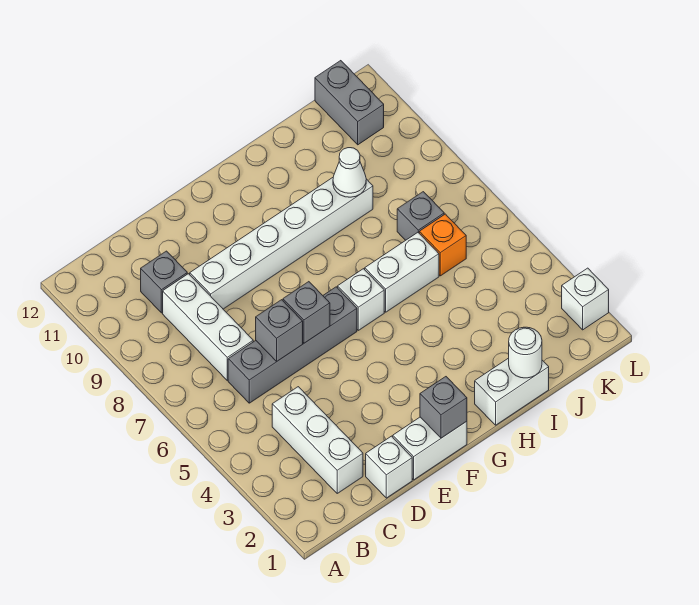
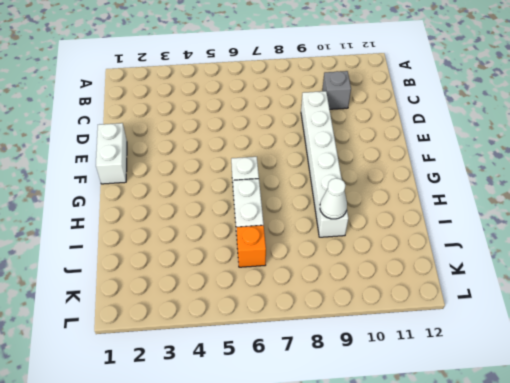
none -> white 1x3 brick [272,387,363,493]
none -> grey 1x4 brick [228,287,357,403]
none -> white 1x3 brick [163,274,253,381]

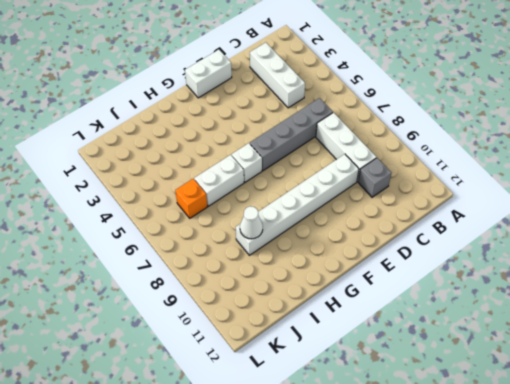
none -> white 1x1 brick [366,436,412,498]
none -> white 1x2 brick [475,358,549,425]
none -> grey 1x1 brick [397,192,444,240]

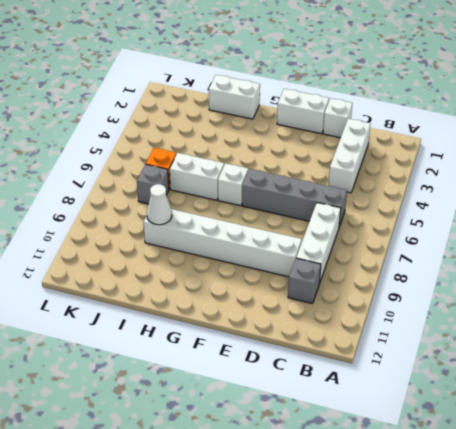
none -> grey 1x2 brick [315,61,384,145]
none -> white 1x1 brick [562,268,609,330]
none -> grey 1x1 brick [256,300,303,362]

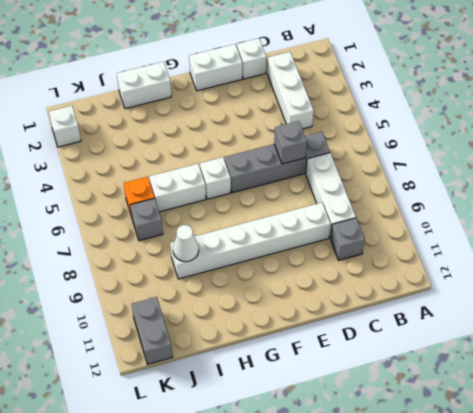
none -> grey 1x1 brick [283,282,330,343]
none -> grey 1x1 brick [420,377,467,438]
none -> white 1x1 round brick [509,327,542,378]

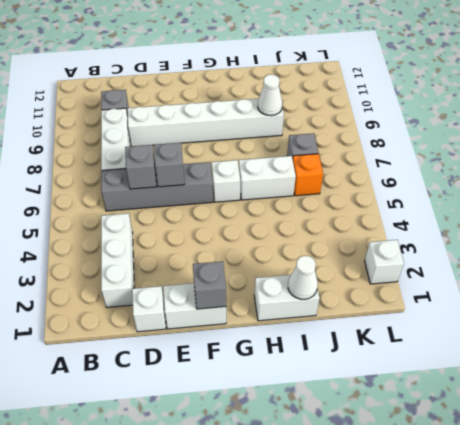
white 1x1 cone [288,256,318,299] -> white 1x1 round brick [509,327,542,378]
none -> grey 1x2 brick [315,61,384,145]

